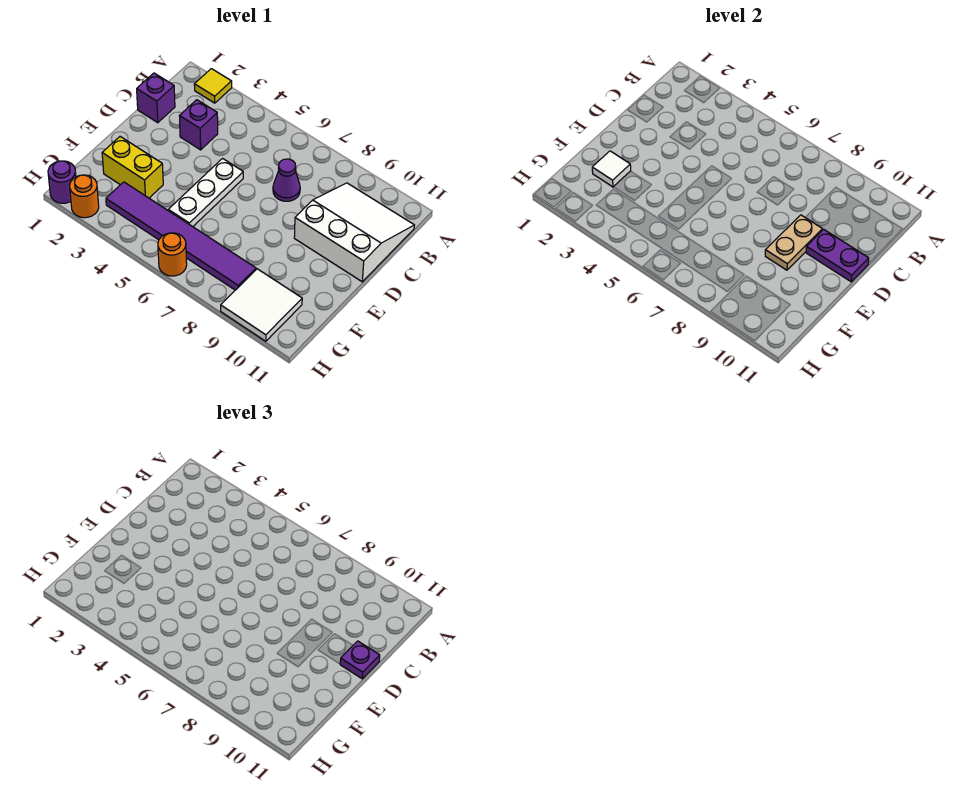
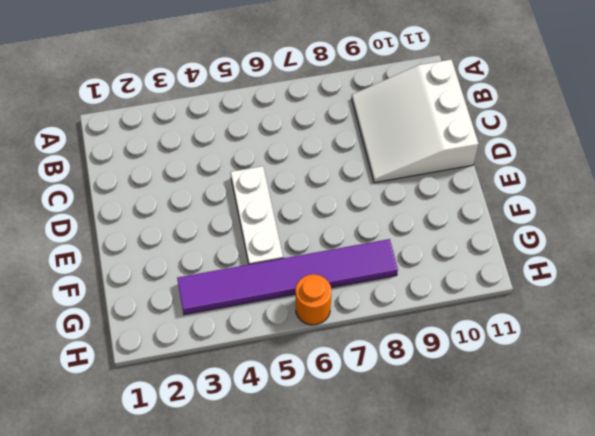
white 3x3 slope [352,59,479,183] -> white 3x3 slope turned to [294,183,414,282]
none -> yellow 1x1 tile [194,69,232,103]
none -> purple 1x1 brick [137,73,175,123]
none -> purple 1x1 brick [180,100,218,150]

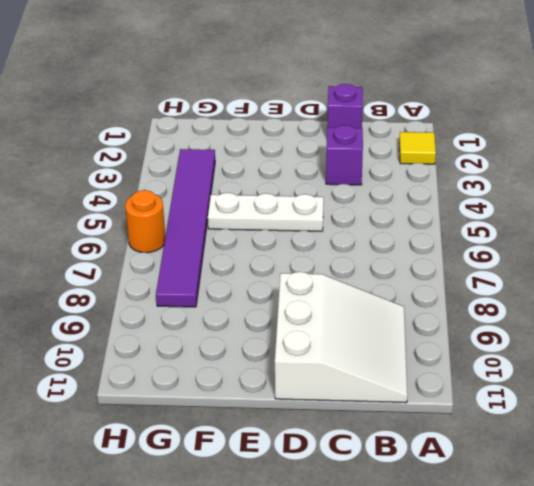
none -> purple 1x1 cone [273,159,300,201]
none -> yellow 1x2 brick [102,137,163,198]
none -> white 2x2 tile [221,269,302,341]

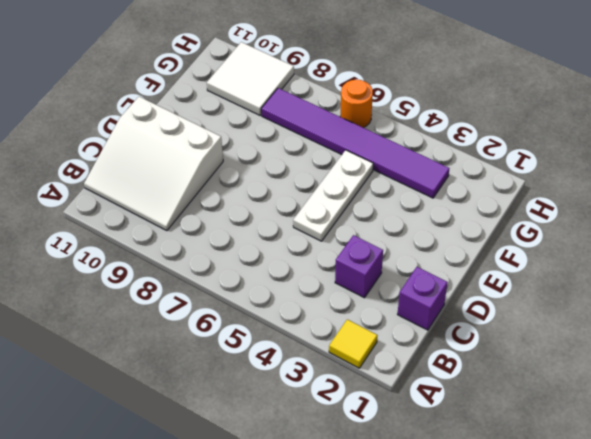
none -> purple 1x1 cone [273,159,300,201]
none -> yellow 1x2 brick [102,137,163,198]
none -> purple 1x1 round brick [48,161,76,203]

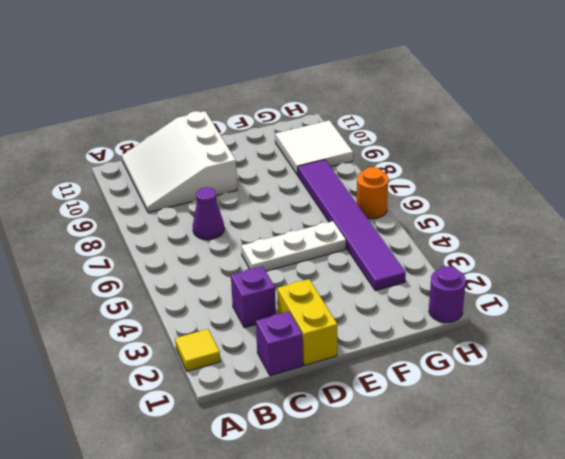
yellow 1x2 brick [277,279,337,365] -> yellow 1x2 brick moved to [102,137,163,198]
none -> orange 1x1 round brick [70,175,99,218]
none -> tan 1x2 plate [765,215,822,270]
none -> purple 1x2 plate [806,229,869,282]

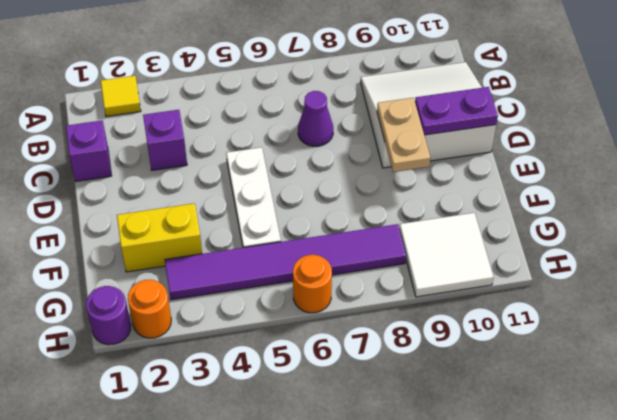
none -> white 1x1 tile [592,151,631,187]
none -> purple 1x1 plate [340,641,380,679]

